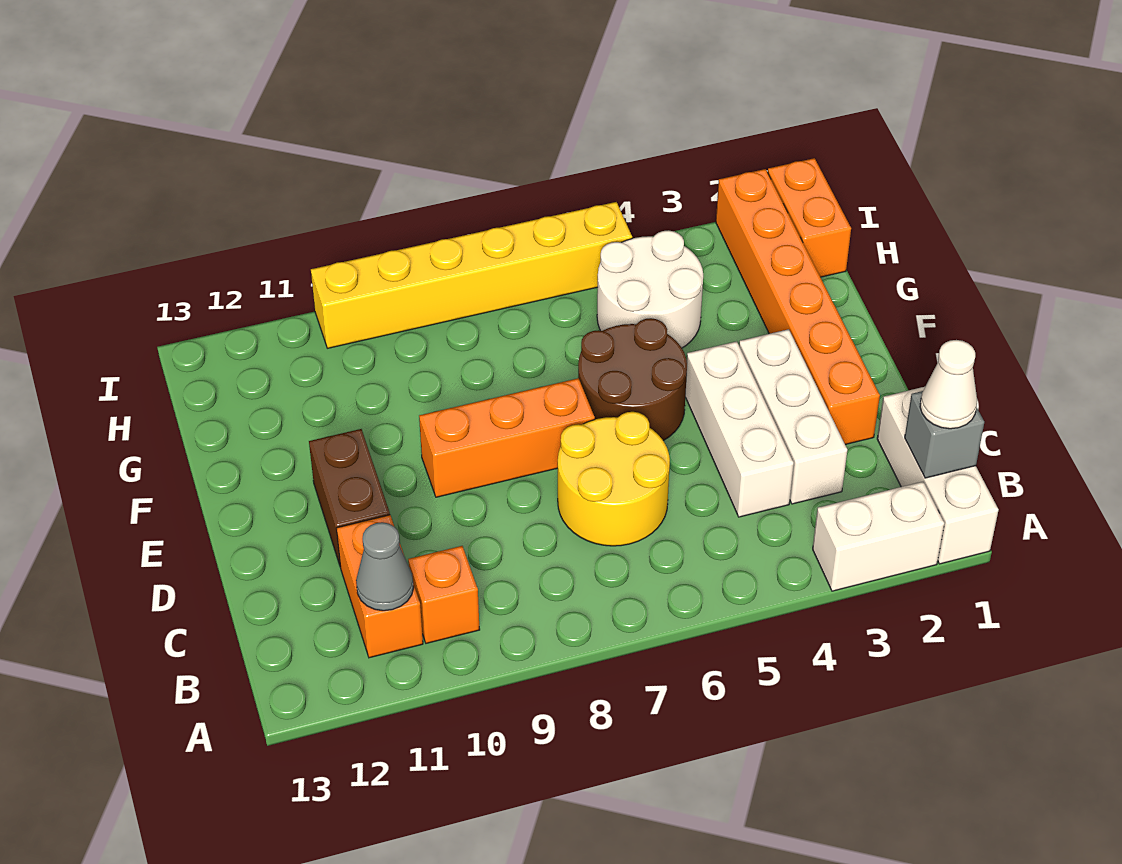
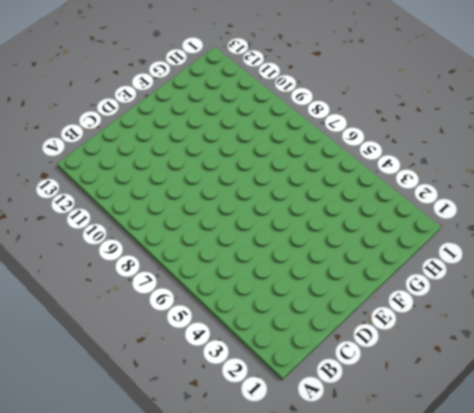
none -> white 1x3 brick [877,387,998,564]
none -> white 1x2 brick [813,482,944,591]
none -> orange 1x1 brick [408,546,480,643]

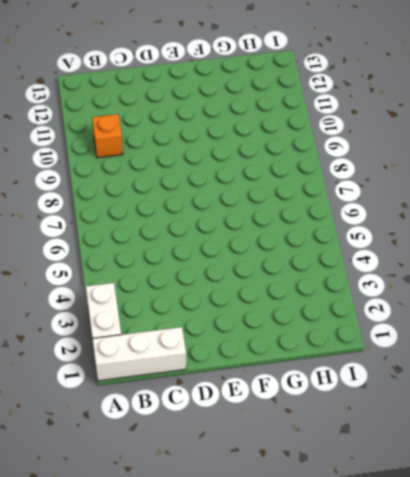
none -> orange 1x2 brick [336,515,423,658]
none -> white 1x3 brick [739,329,847,504]
none -> white 1x3 brick [685,341,794,517]

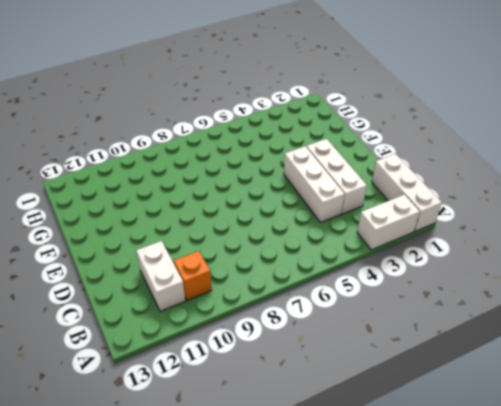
white 1x2 brick [136,241,186,311] -> orange 1x2 brick [336,515,423,658]
none -> yellow 2x2 round brick [558,412,670,546]
none -> orange 1x6 brick [716,169,880,445]
none -> brown 1x2 brick [309,429,390,567]

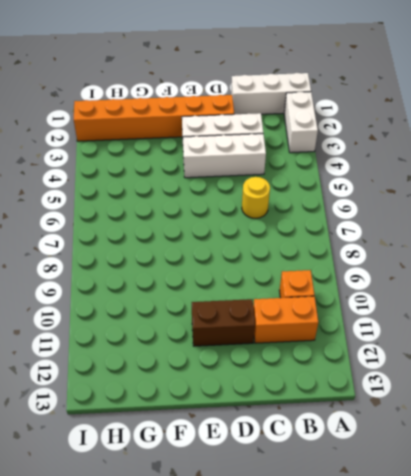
yellow 1x1 round brick [242,177,270,218] -> yellow 2x2 round brick [558,412,670,546]
none -> brown 2x2 round brick [578,318,687,441]
none -> orange 1x3 brick [419,378,595,497]
none -> white 2x2 round brick [597,230,703,348]

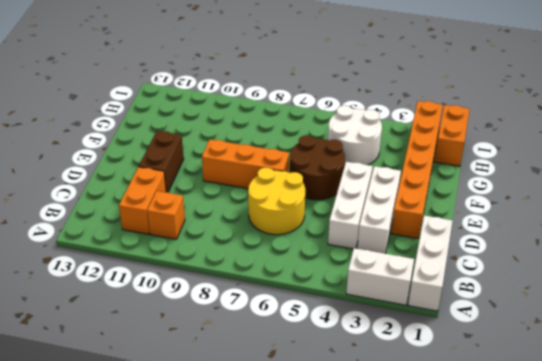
none -> yellow 1x6 brick [311,202,632,348]
none -> grey 1x1 brick [905,391,984,478]
none -> grey 1x1 cone [356,522,414,611]

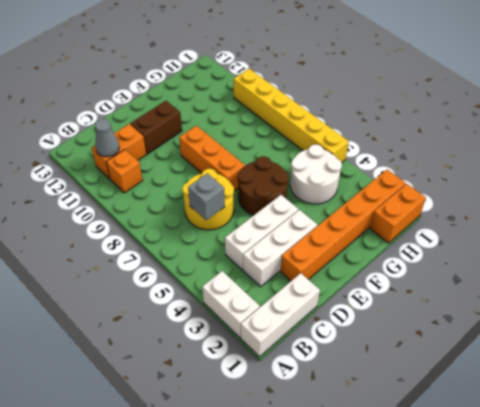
grey 1x1 brick [188,173,225,220] -> grey 1x1 brick moved to [905,391,984,478]
none -> white 1x1 cone [920,340,977,429]

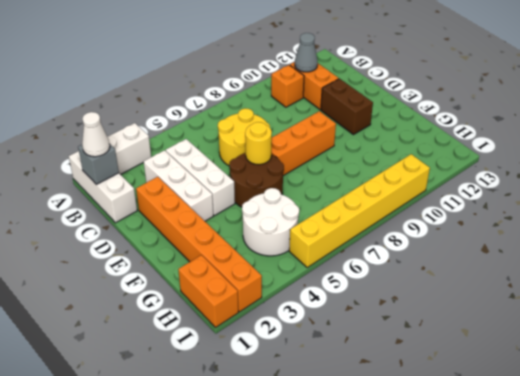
yellow 1x1 round brick [245,122,272,165] -> none

